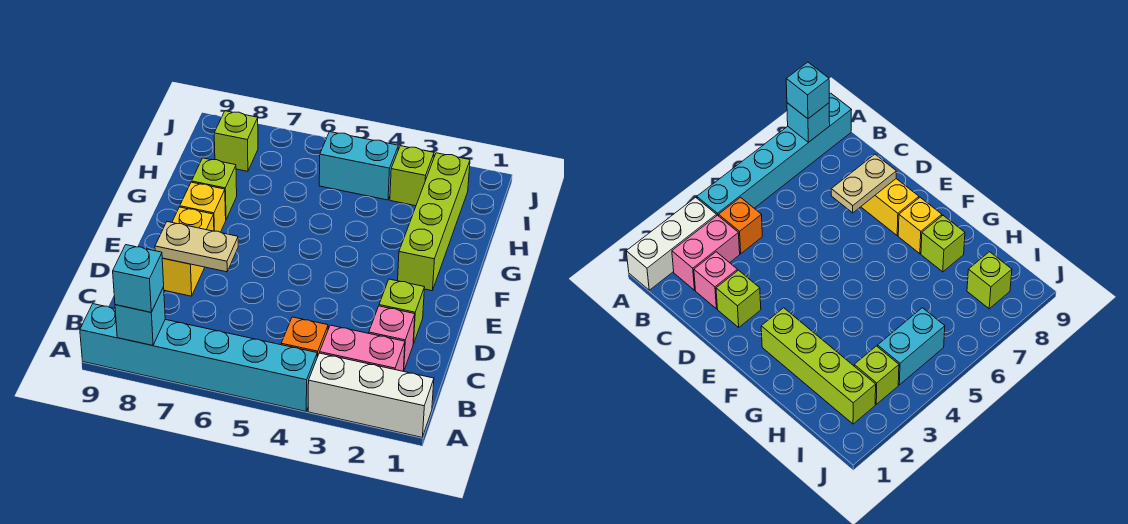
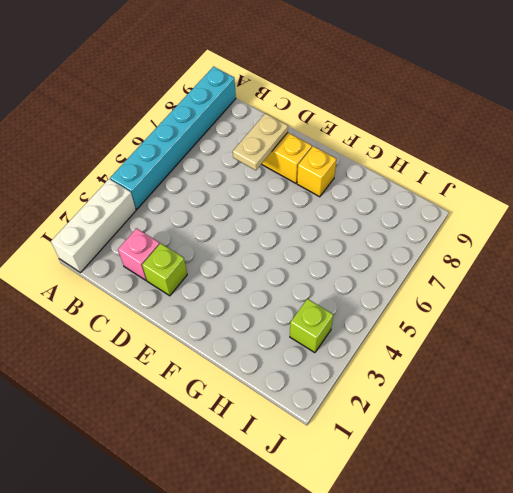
none -> pink 1x2 brick [320,325,405,371]
none -> orange 1x1 brick [281,317,328,357]
none -> lime 1x4 brick [398,153,470,291]

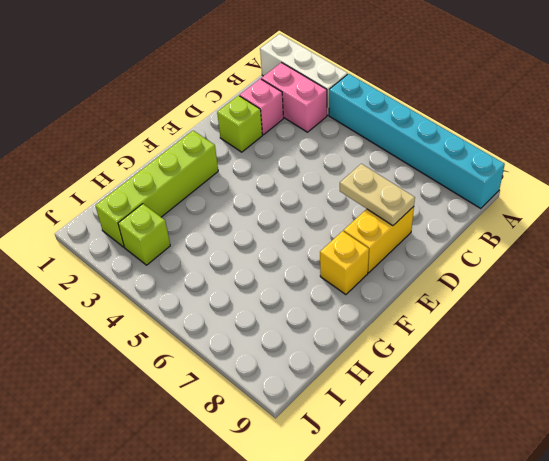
none -> orange 1x1 brick [281,317,328,357]
none -> lime 1x1 brick [192,158,237,219]
none -> cyan 1x2 brick [319,132,398,200]

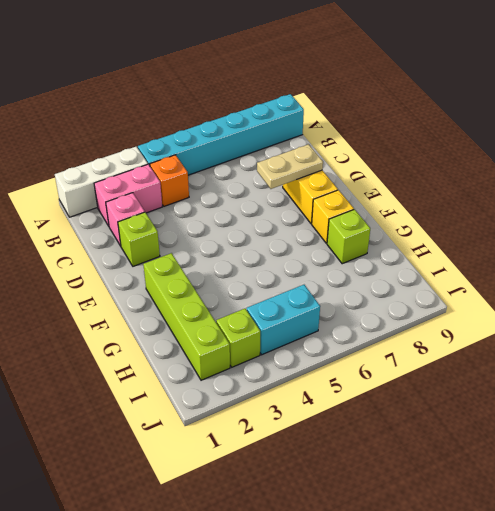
none -> lime 1x1 brick [214,111,258,171]
none -> cyan 1x1 brick [115,287,165,346]
none -> cyan 1x1 brick [113,245,164,312]

